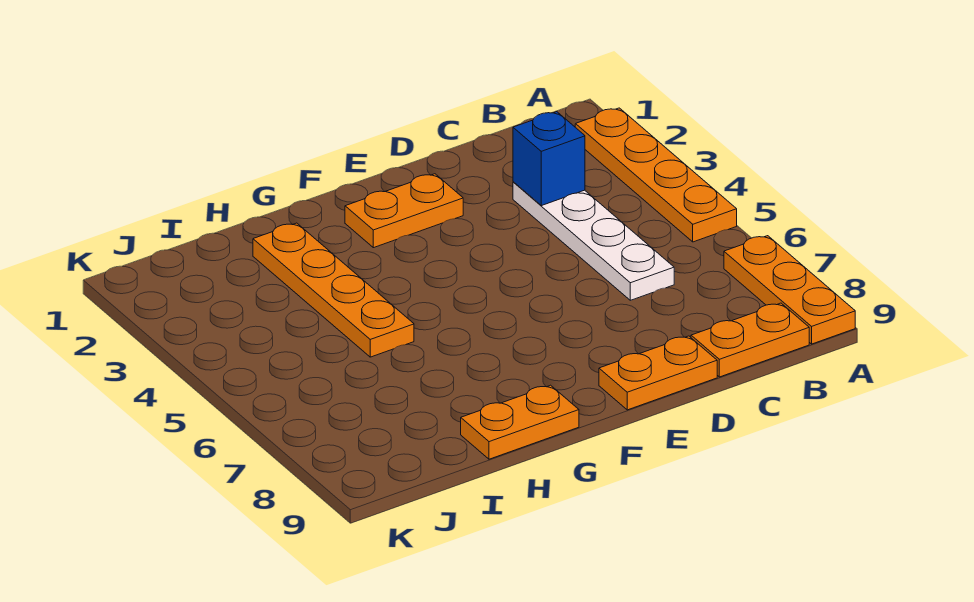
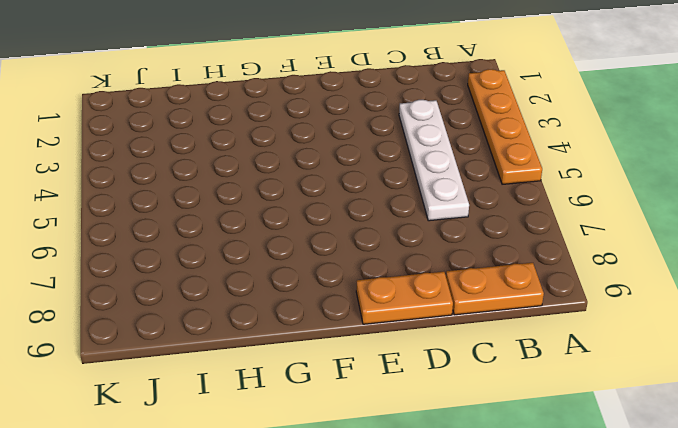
none -> orange 1x3 plate [724,236,855,344]
none -> orange 1x2 plate [345,174,463,248]

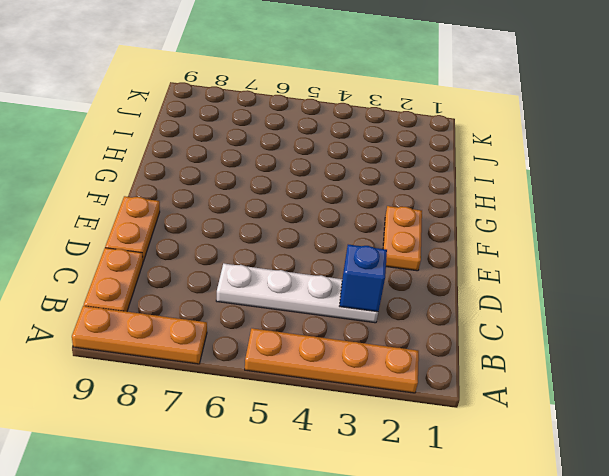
none -> orange 1x2 plate [461,385,579,459]
none -> orange 1x4 plate [253,223,414,357]

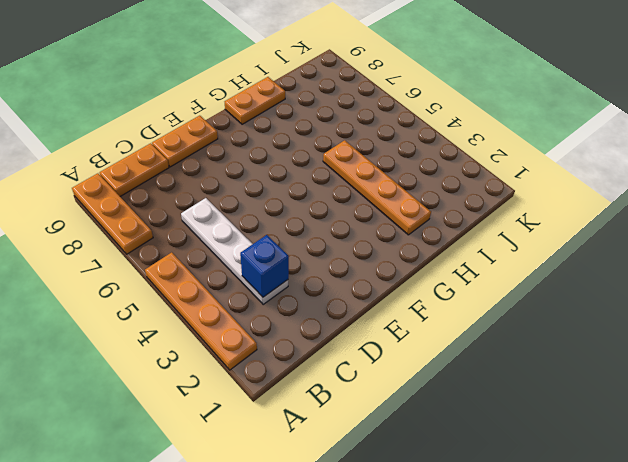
none -> orange 1x2 plate [345,174,463,248]

